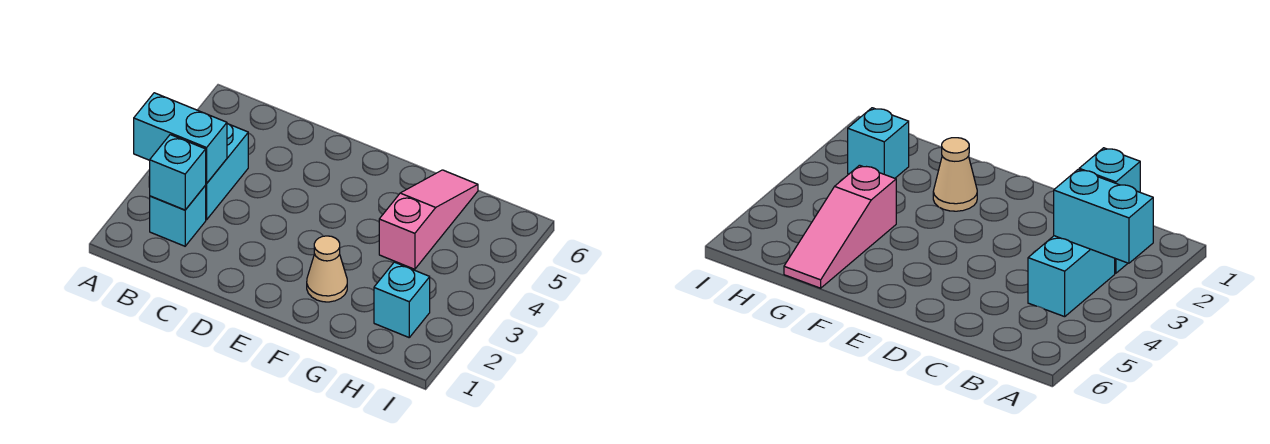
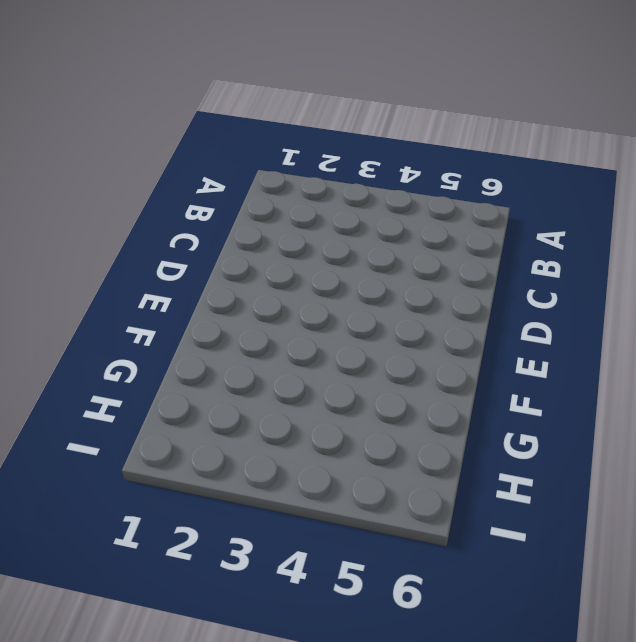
none -> cyan 1x1 brick [150,186,206,246]
none -> cyan 1x2 brick [205,124,248,220]

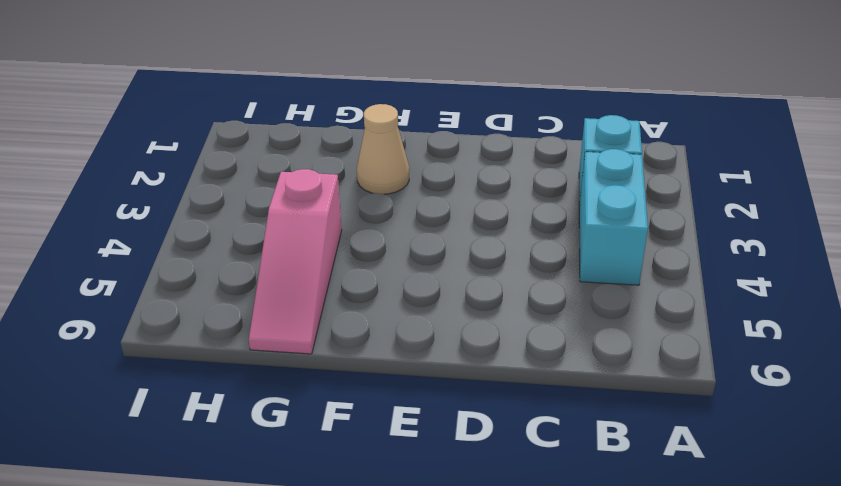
none -> cyan 1x1 brick [374,262,430,337]
none -> cyan 1x2 brick [134,93,227,184]

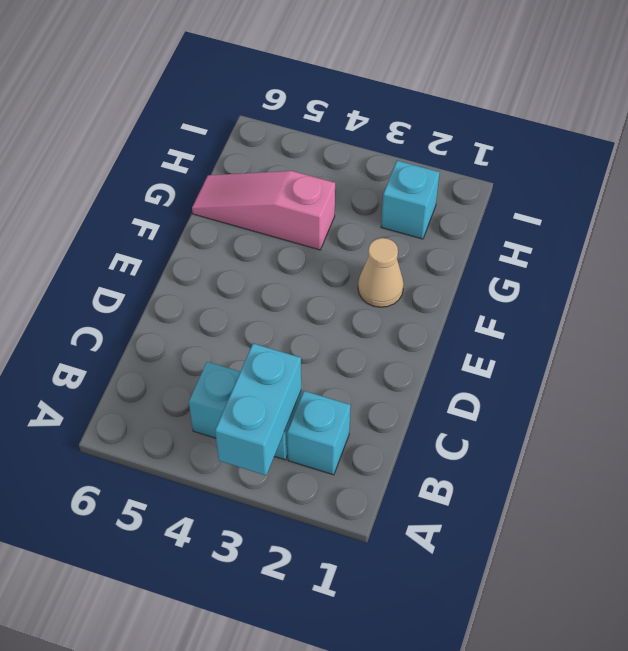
none -> cyan 1x1 brick [150,135,206,210]

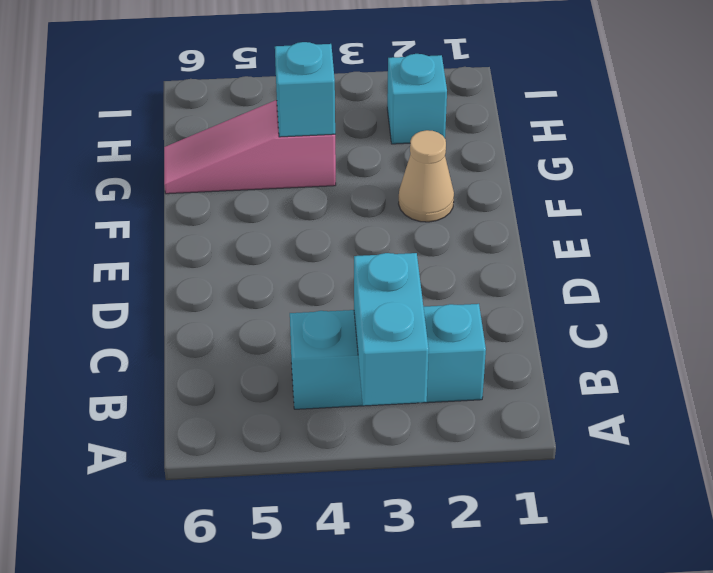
cyan 1x1 brick [275,42,335,137] -> cyan 1x1 brick moved to [150,135,206,210]

